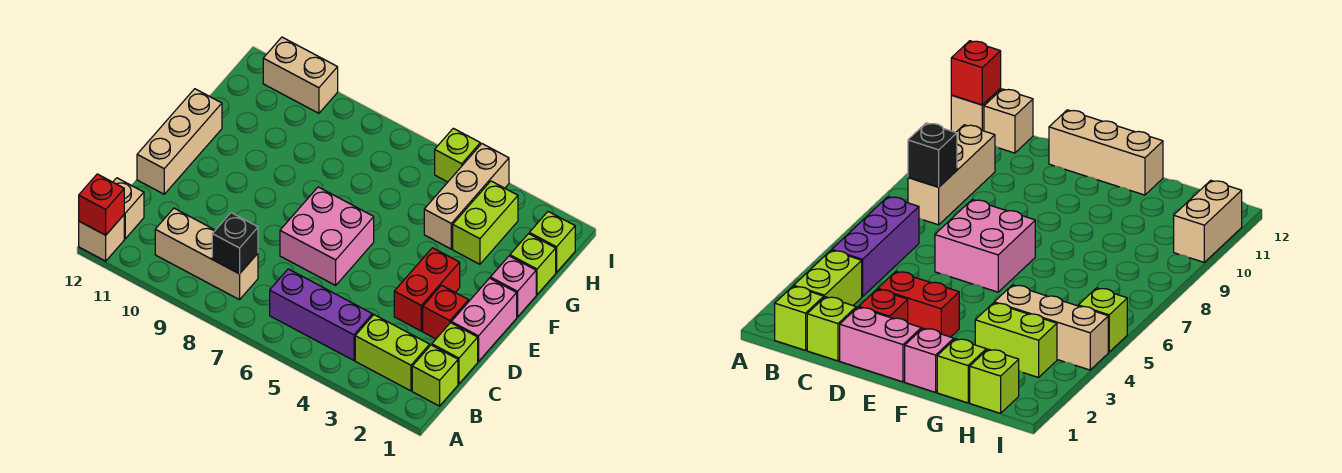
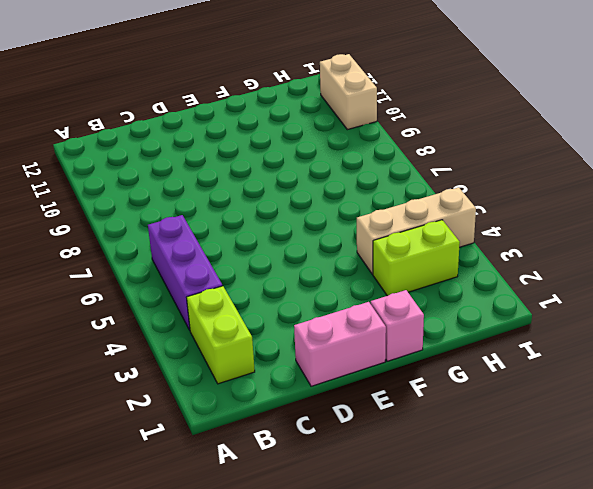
none -> tan 1x1 brick [79,215,124,261]
none -> lime 1x1 brick [412,345,458,406]
none -> tan 1x3 brick [155,208,258,300]

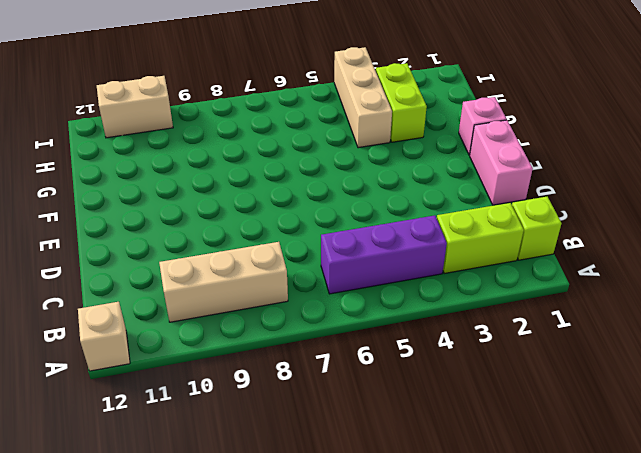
none -> tan 1x1 brick [113,178,144,239]
none -> lime 1x1 brick [432,323,478,384]
none -> red 1x1 brick [423,285,469,339]

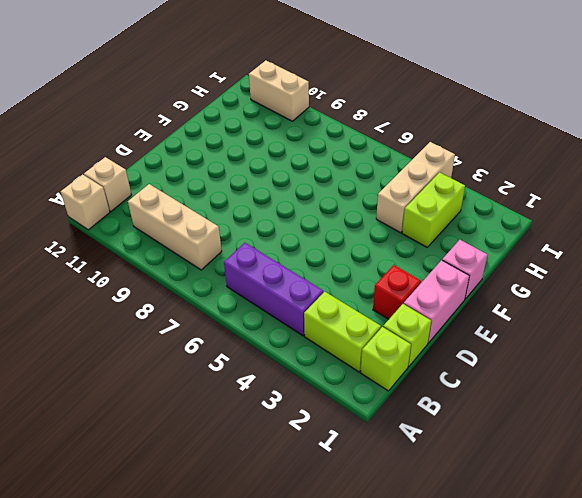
none -> red 1x2 brick [394,248,460,331]
none -> pink 2x2 brick [280,187,374,285]
none -> tan 1x3 brick [137,89,222,194]

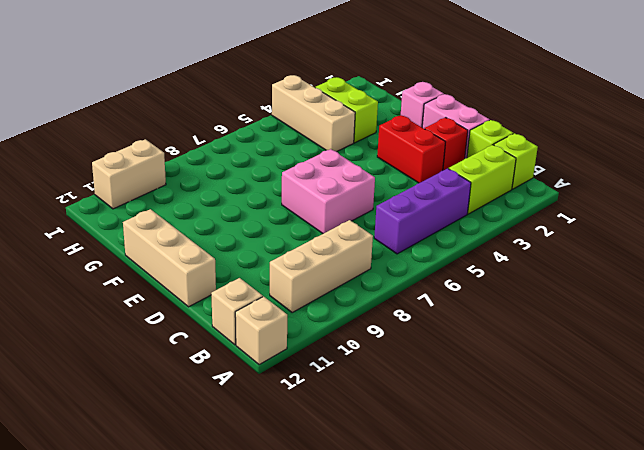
none -> lime 1x1 brick [510,234,556,295]
none -> lime 1x1 brick [529,212,575,272]
none -> lime 1x1 brick [435,128,480,182]

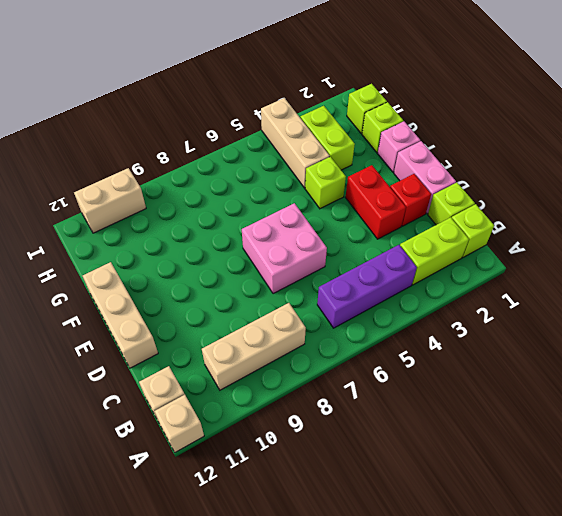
lime 1x1 brick [305,157,346,209] -> lime 1x1 brick moved to [435,128,480,182]
none -> red 1x1 brick [79,174,124,235]
none -> black 1x1 brick [212,213,258,274]

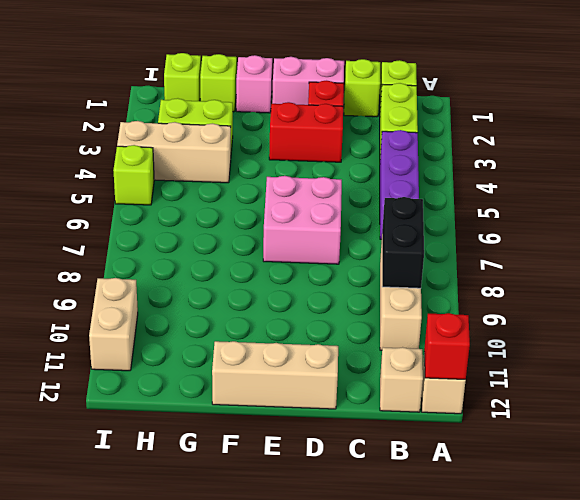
black 1x2 brick [382,197,424,288] -> black 1x1 brick [212,213,258,274]

